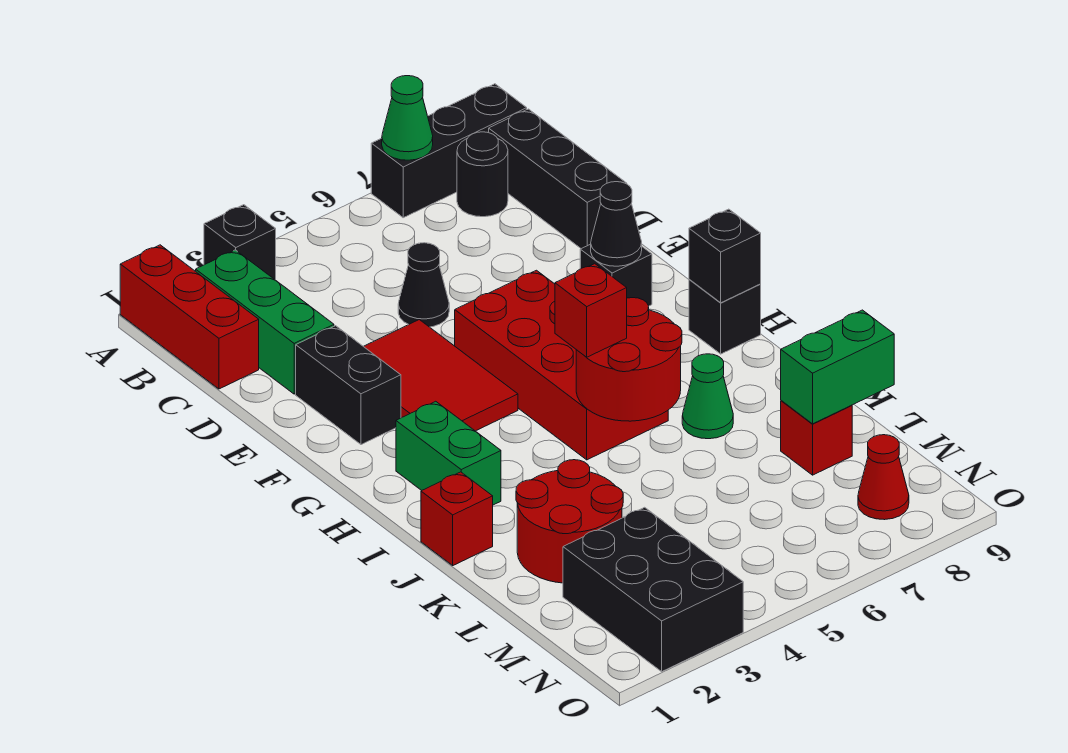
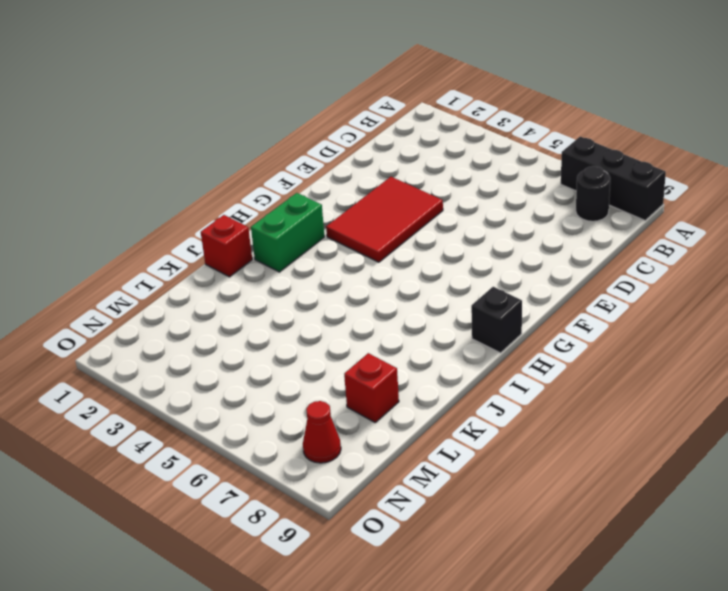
none -> red 1x3 brick [120,245,259,389]
none -> black 1x1 brick [204,205,276,279]
none -> green 1x3 brick [196,250,334,394]

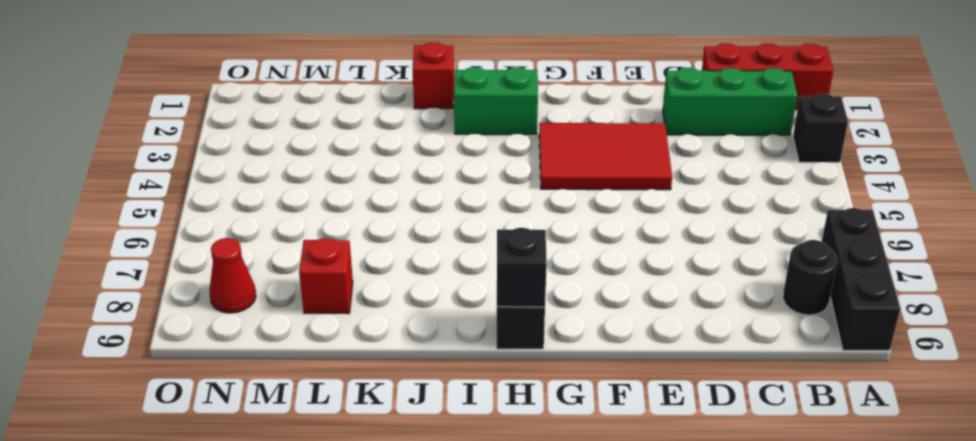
none -> black 1x3 brick [489,109,627,249]
none -> black 1x1 cone [398,243,449,327]
none -> black 1x2 brick [296,326,401,445]

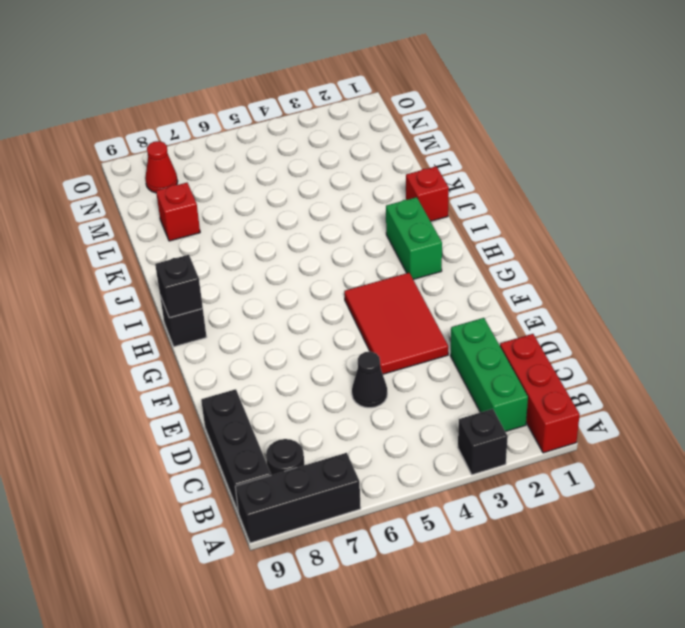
none -> black 1x2 brick [296,326,401,445]
none -> red 2x4 brick [455,270,668,460]
none -> black 1x1 brick [580,244,652,306]

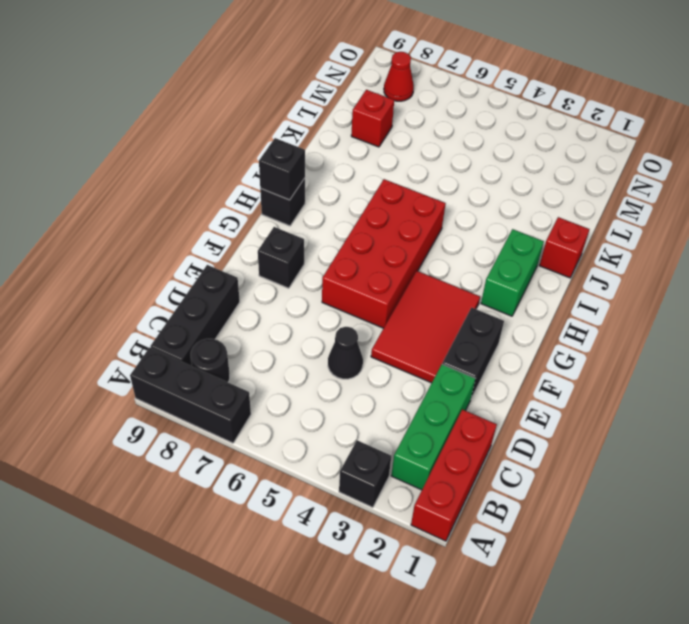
none -> green 1x1 cone [682,354,733,439]
none -> red 2x2 round brick [516,460,623,583]
none -> black 2x3 brick [563,507,743,671]

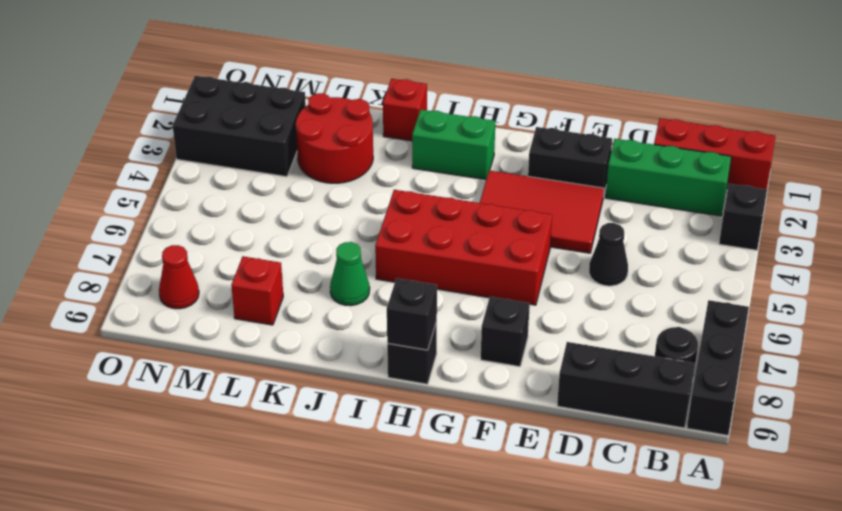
none -> green 1x1 cone [382,76,433,160]
none -> black 1x1 cone [591,182,642,266]
none -> red 2x2 round brick [576,298,682,421]

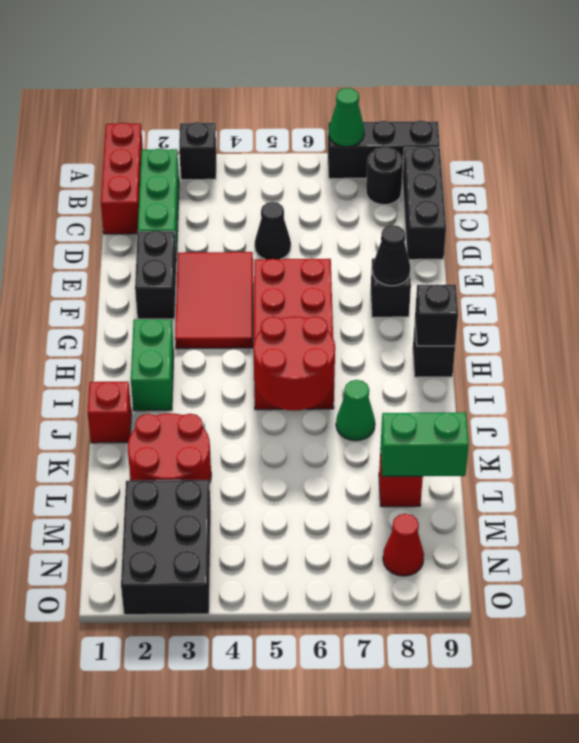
none -> red 1x1 brick [555,264,627,357]

